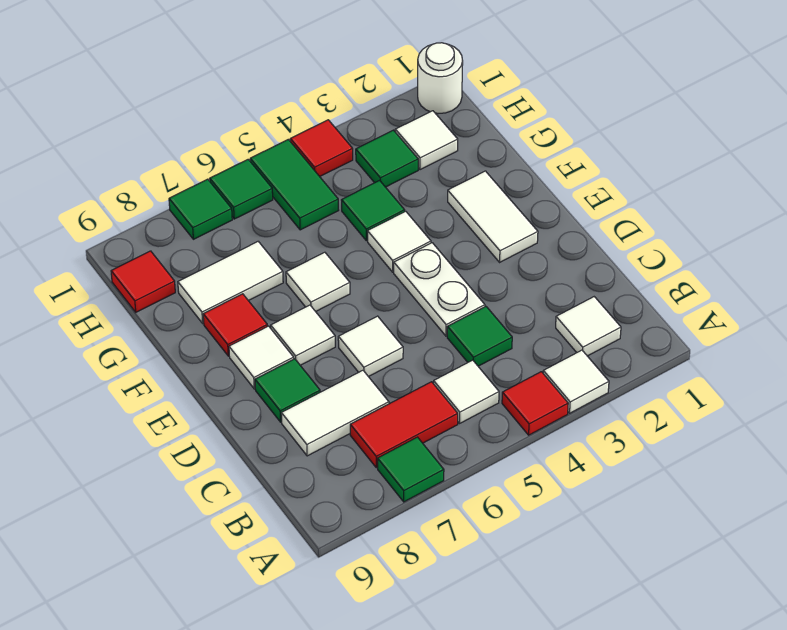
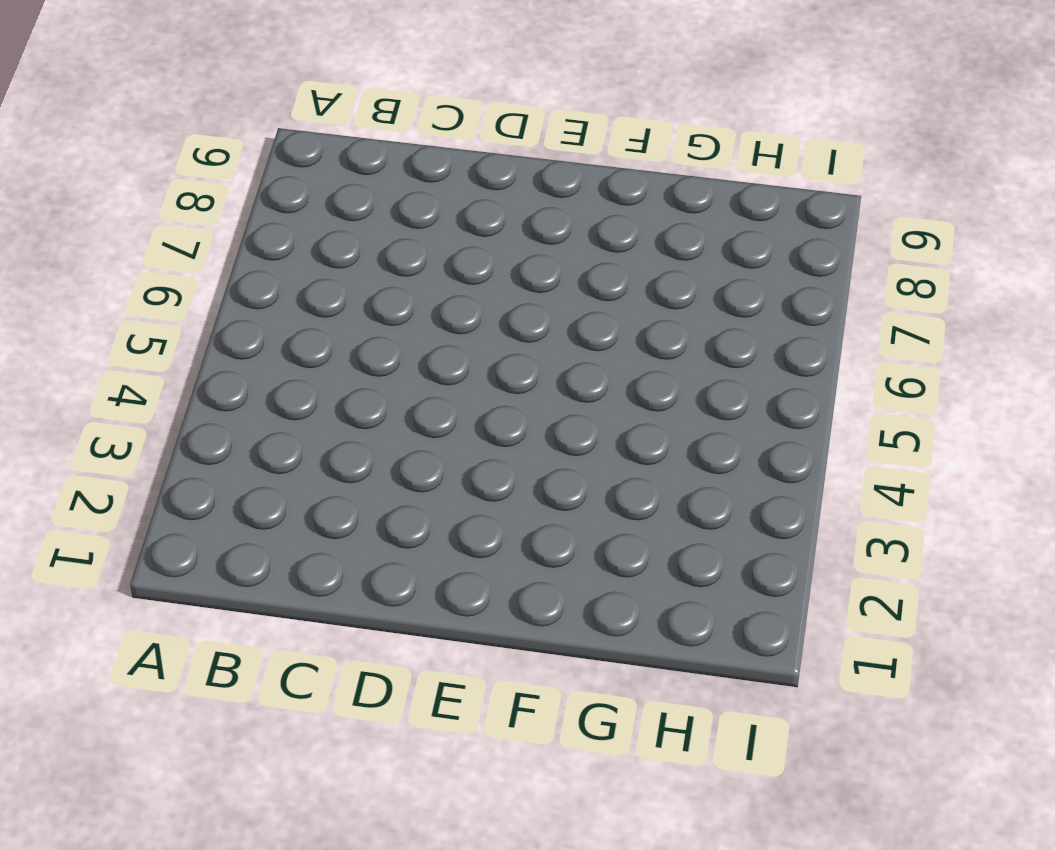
none -> white 1x1 tile [543,350,609,413]
none -> red 1x1 tile [502,372,568,435]
none -> green 1x1 tile [378,437,444,502]

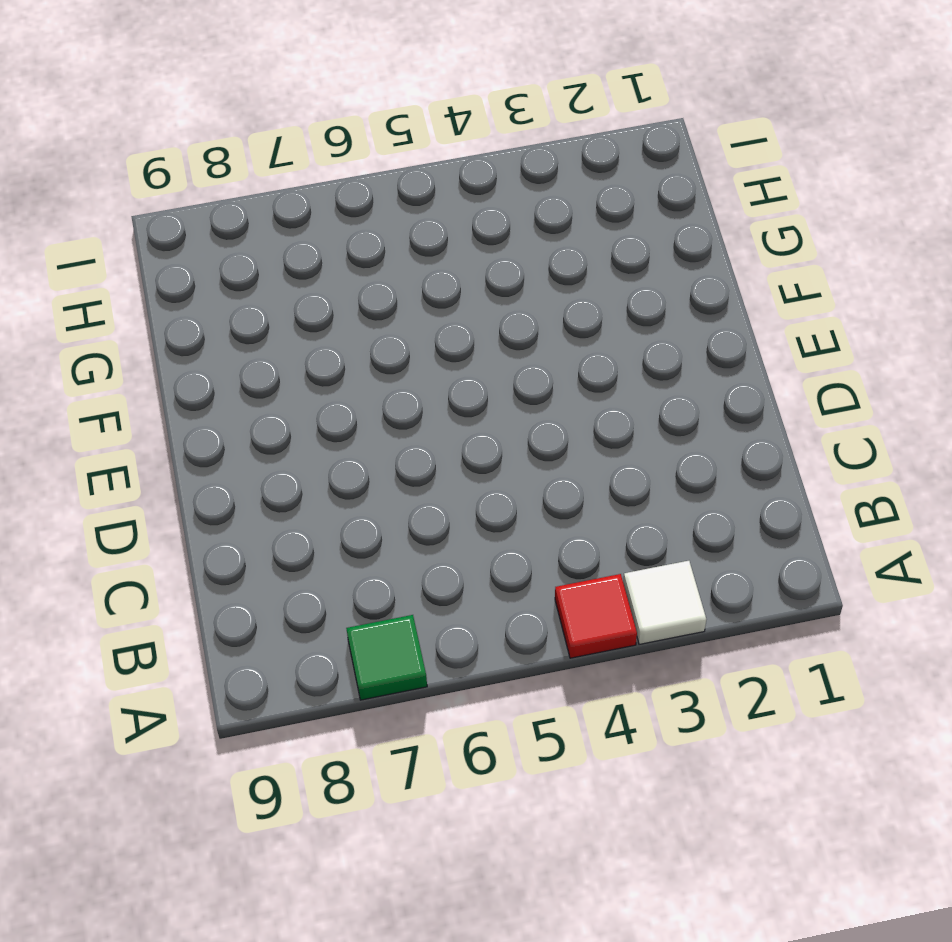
none -> white 1x1 tile [556,297,621,356]
none -> white 1x1 tile [434,360,499,423]
none -> red 1x2 tile [350,382,458,468]

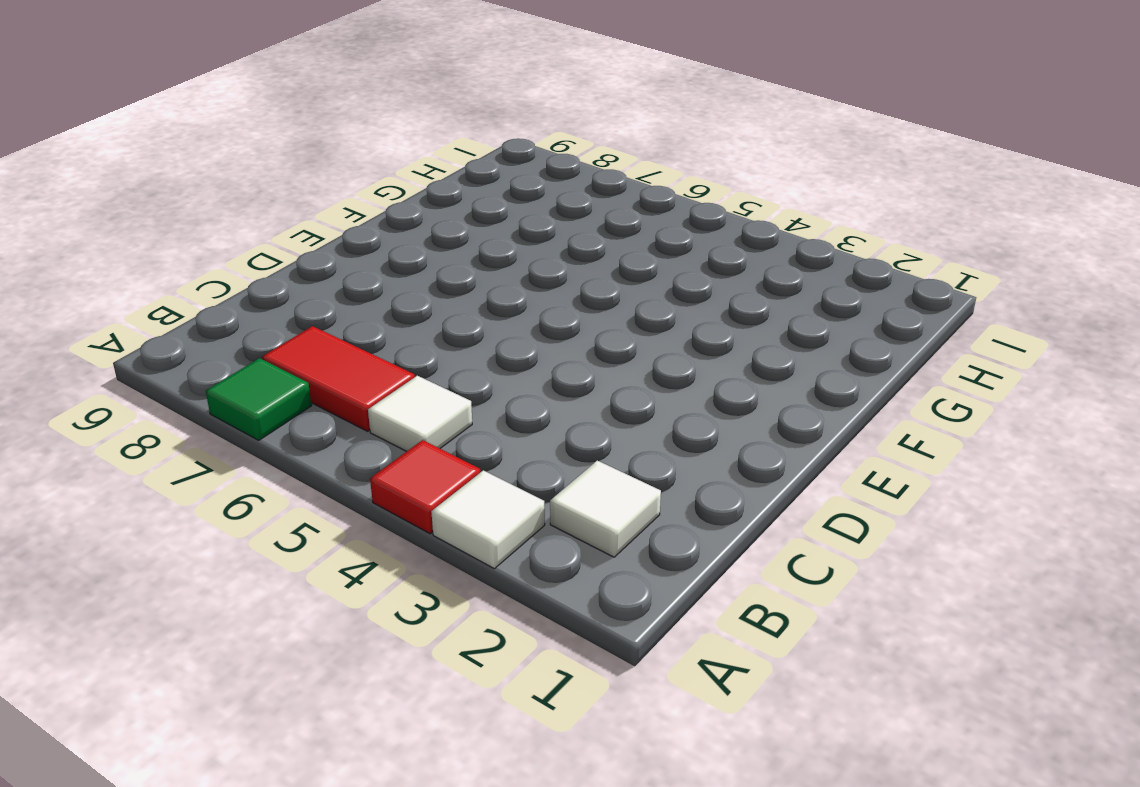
none -> green 1x1 tile [447,307,512,366]
none -> white 1x2 tile [281,370,389,456]
none -> white 1x2 plate [394,243,485,336]

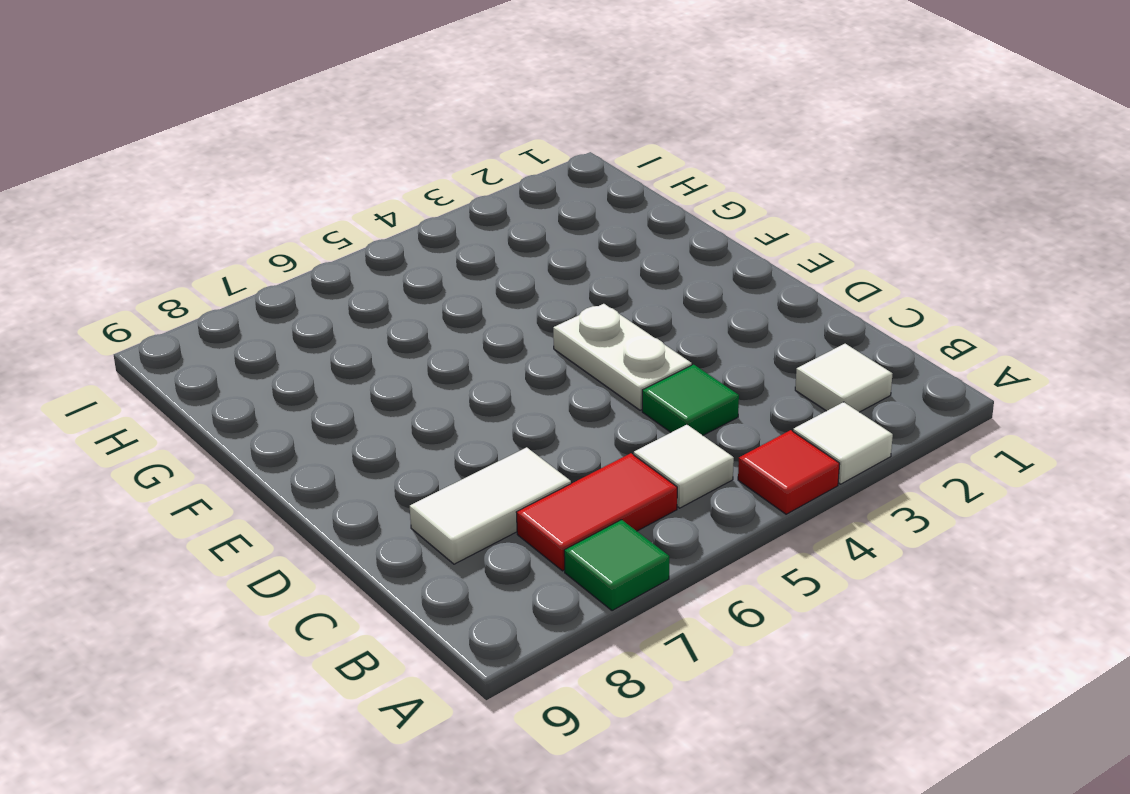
none -> white 1x1 tile [338,316,403,377]
none -> green 1x1 tile [255,359,320,422]
none -> white 1x2 tile [448,171,538,262]

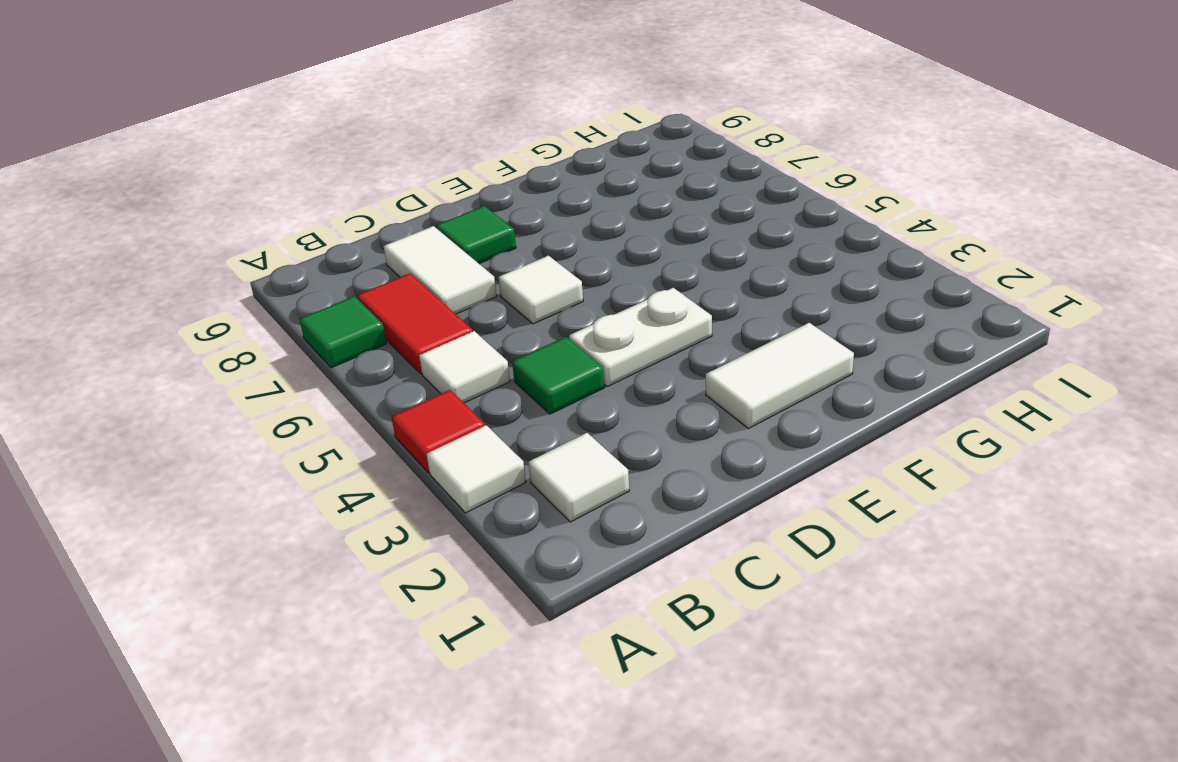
none -> white 1x1 tile [271,305,335,365]
none -> white 1x1 tile [229,326,294,389]
none -> white 1x1 tile [368,211,431,272]

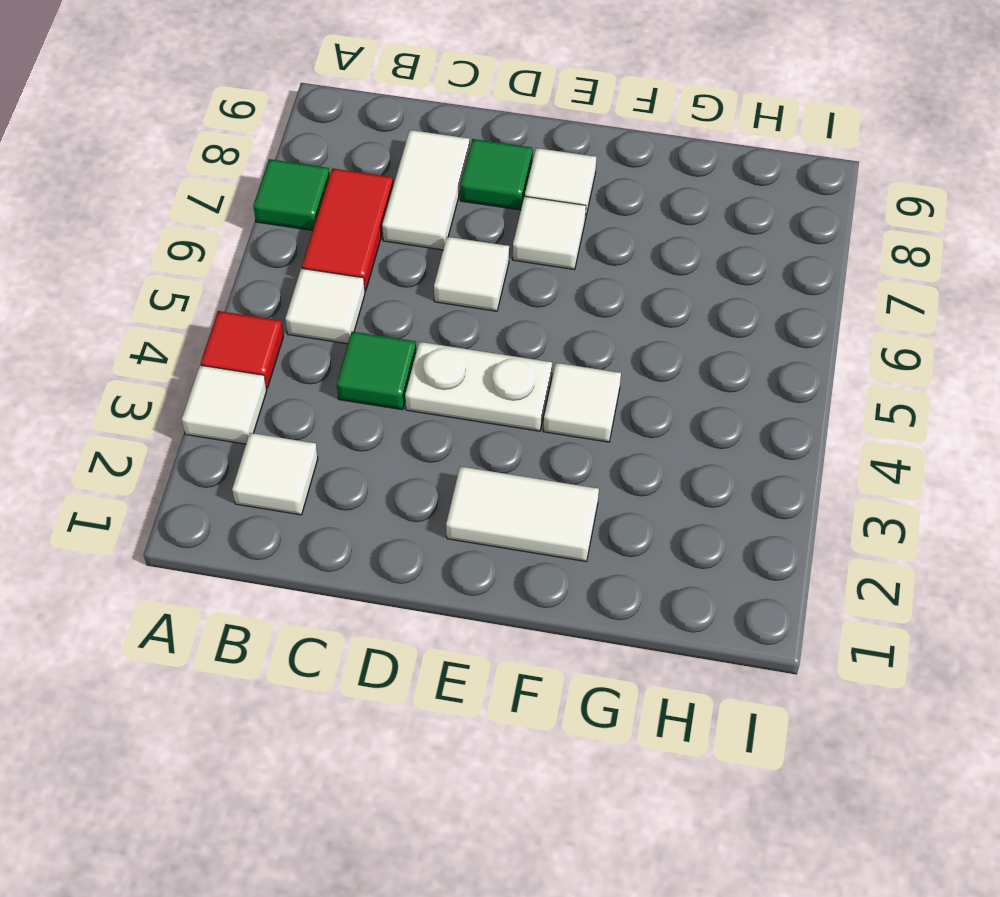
none -> white 1x1 tile [286,252,350,312]
none -> red 1x1 tile [203,294,268,356]
none -> green 1x1 tile [342,181,405,241]

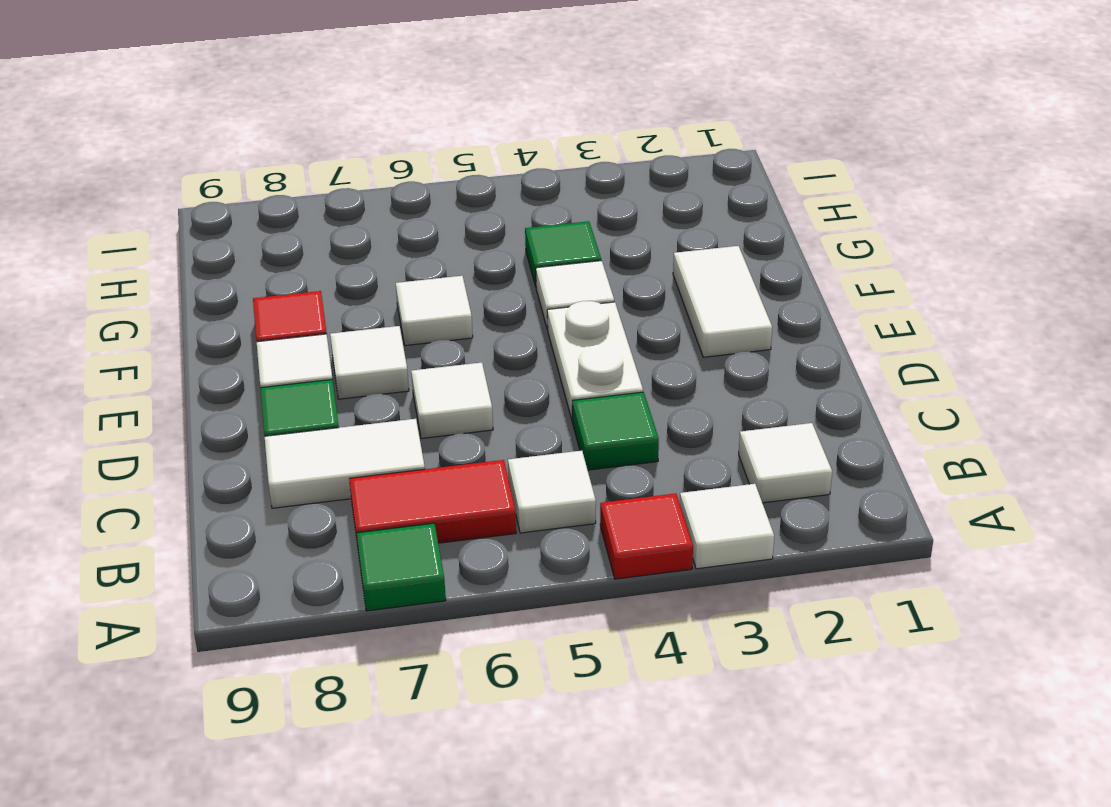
none -> white 1x2 tile [178,242,283,323]
none -> white 1x1 tile [395,111,458,170]
none -> green 1x1 tile [356,130,418,187]

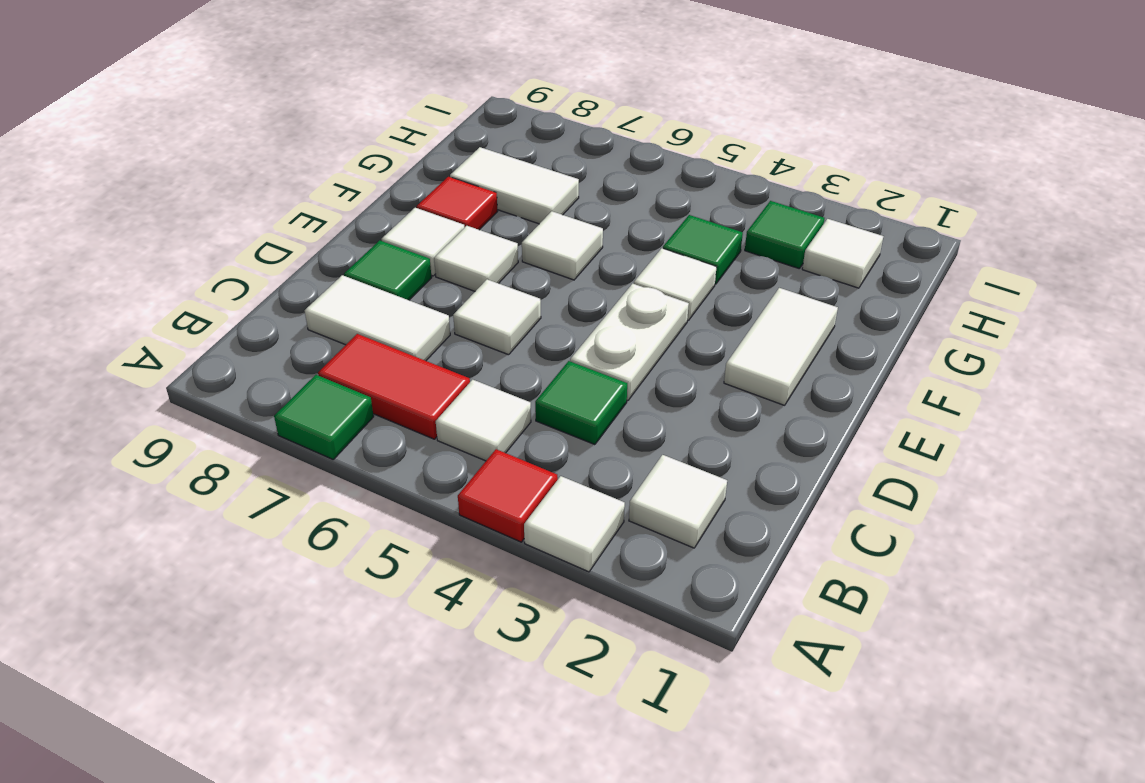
none -> green 1x2 tile [250,139,339,230]
none -> red 1x1 tile [111,251,175,312]
none -> white 1x1 round brick [418,43,463,113]

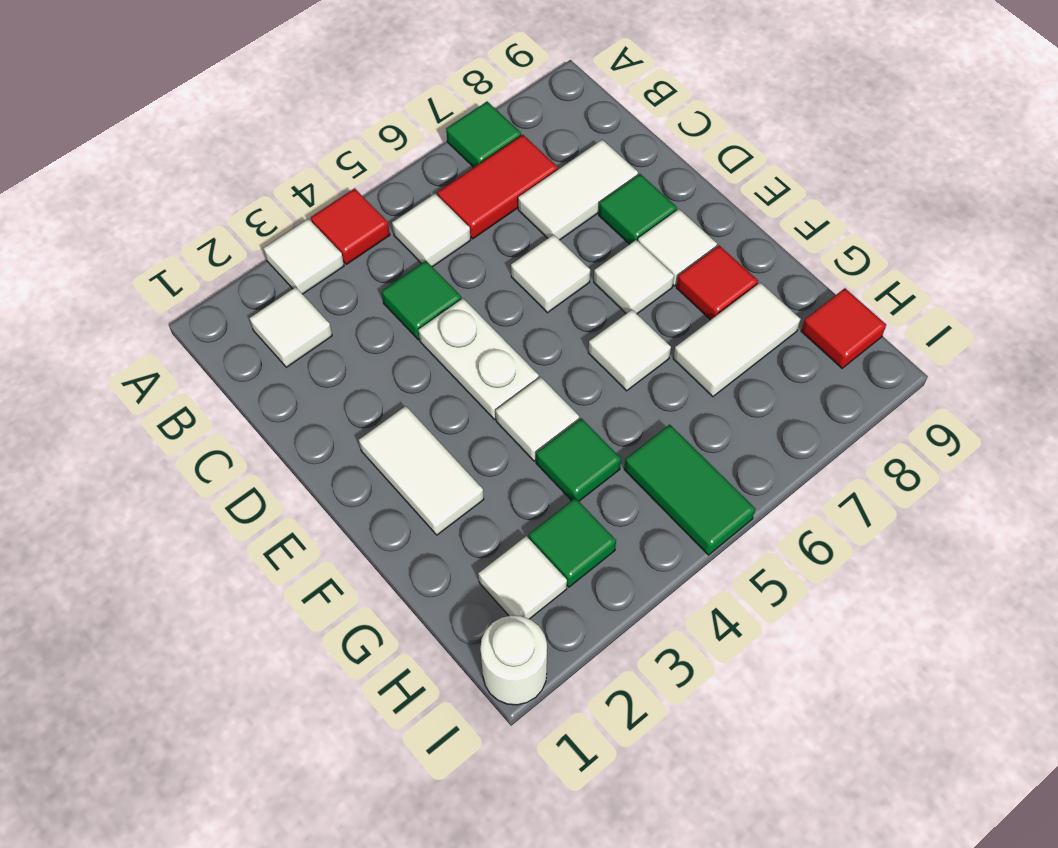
none -> red 1x1 tile [290,120,353,176]
none -> green 1x1 tile [210,159,273,219]
none -> green 1x1 tile [169,179,232,239]

